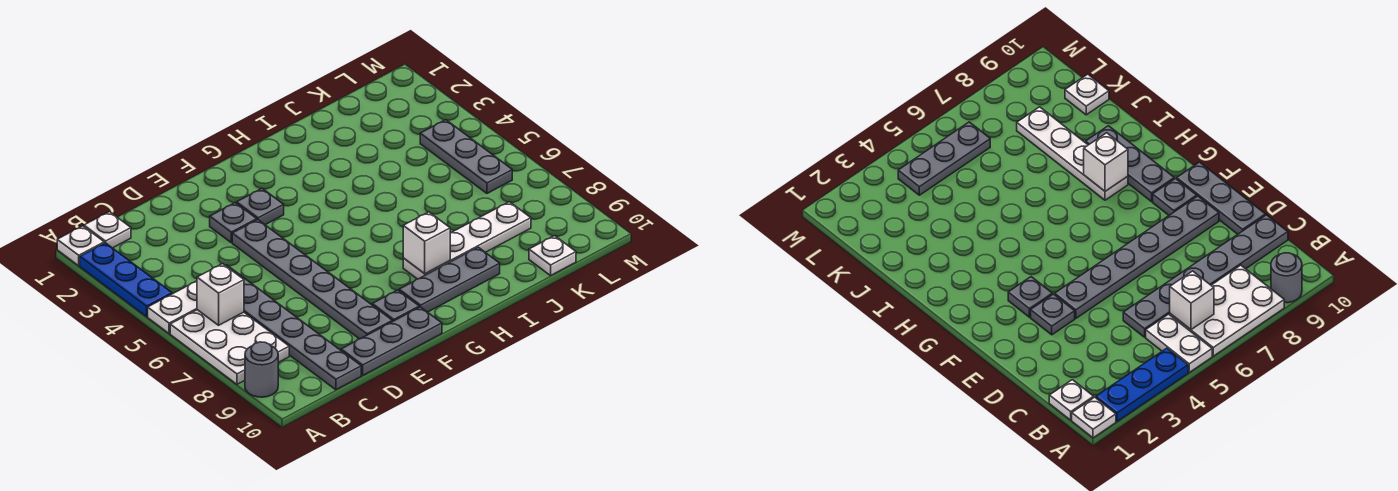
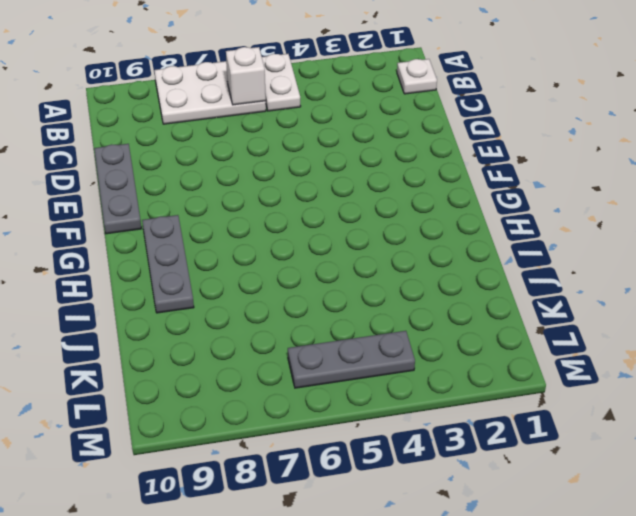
none -> white 1x1 plate [57,226,104,266]
none -> blue 1x3 plate [80,243,172,317]
none -> grey 1x1 round brick [245,342,278,397]

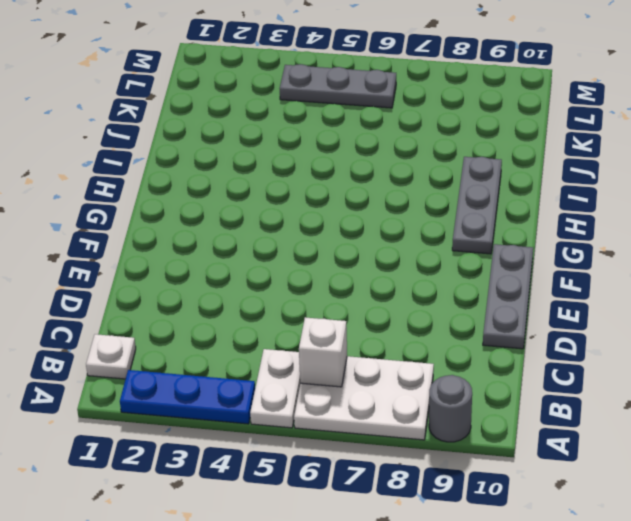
none -> white 1x1 plate [57,226,104,266]
none -> grey 1x6 plate [226,265,361,390]
none -> grey 1x1 plate [210,203,257,243]

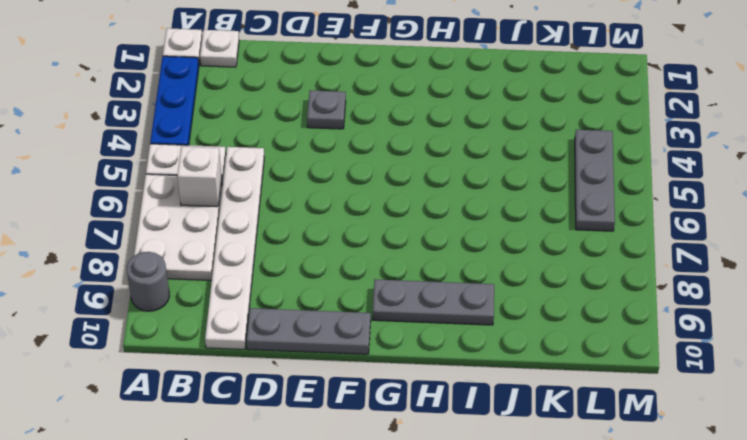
white 1x6 plate [205,147,264,349] -> grey 1x6 plate [226,265,361,390]
none -> grey 1x6 plate [232,220,392,339]
none -> grey 1x1 plate [237,189,284,225]
none -> grey 1x1 plate [372,290,419,322]

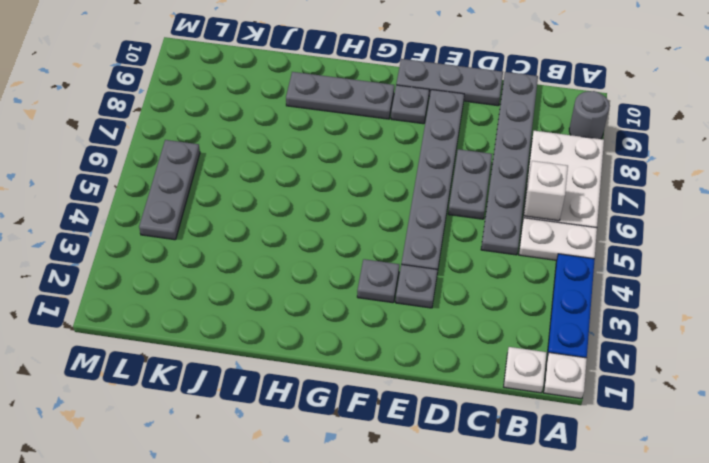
grey 1x2 plate [448,149,492,219] -> none
none -> white 1x4 plate [403,202,531,279]
none -> white 1x1 plate [529,236,576,276]
none -> white 1x1 brick [403,212,450,274]

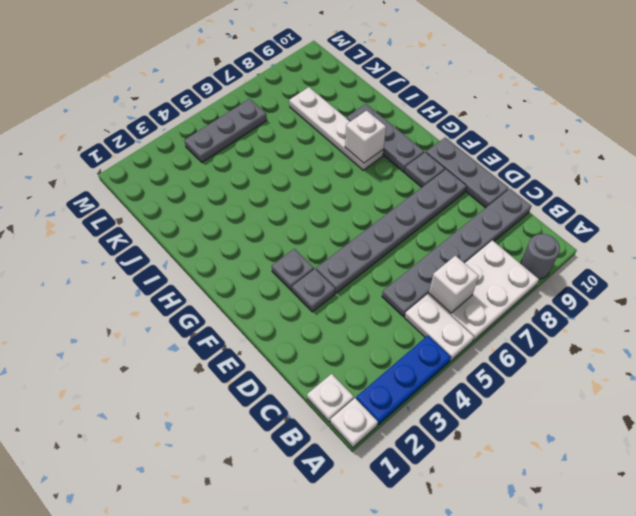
none -> white 1x1 plate [529,236,576,276]

